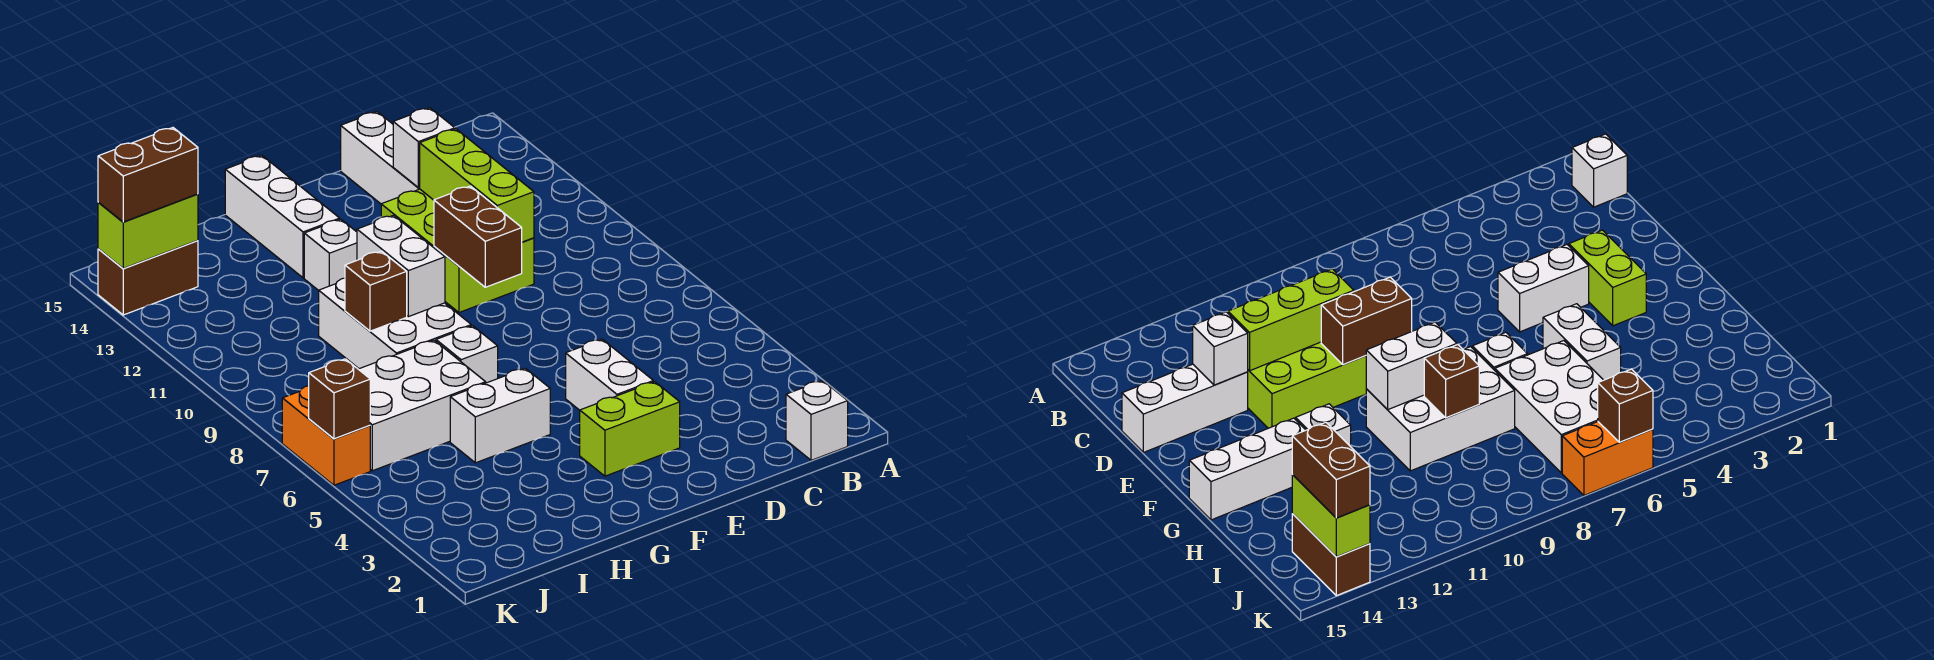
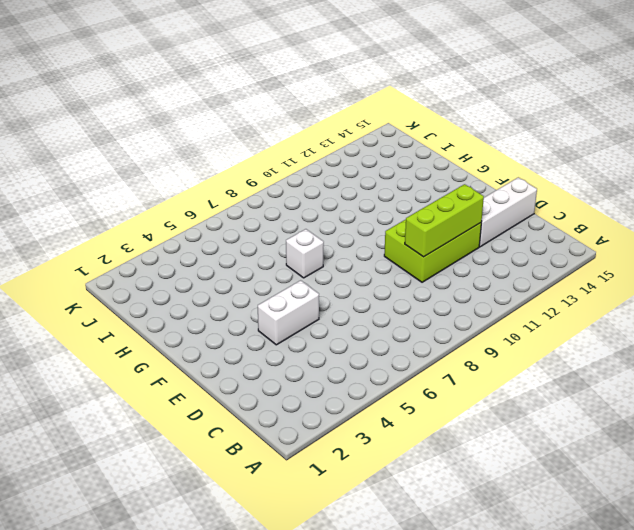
none -> white 1x1 brick [786,381,848,460]
none -> lime 1x2 brick [580,382,680,476]
none -> white 1x2 brick [450,368,550,463]

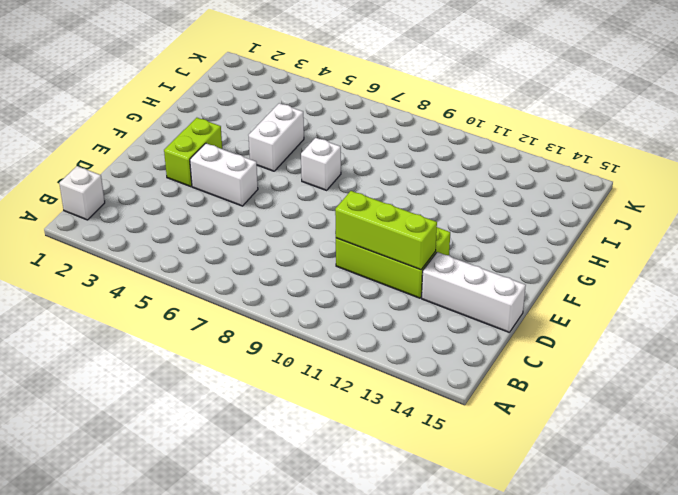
none -> white 2x3 brick [319,278,471,369]
none -> white 1x1 brick [304,219,357,291]
none -> white 1x3 brick [225,155,340,278]

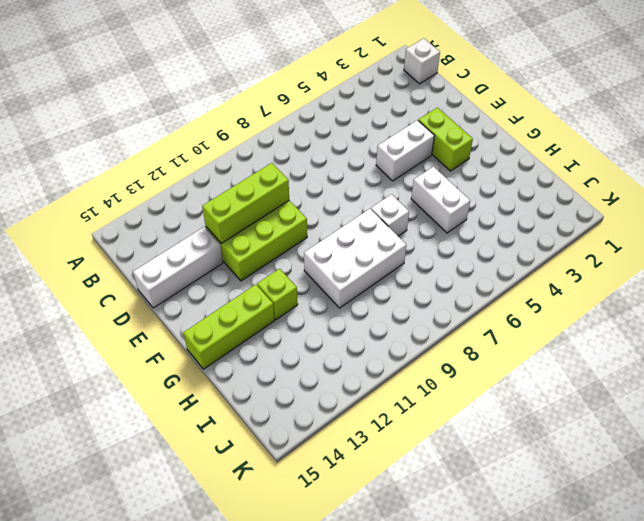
lime 1x1 brick [257,269,298,320] -> white 1x1 brick [304,219,357,291]
lime 1x3 brick [183,284,274,369] -> white 1x3 brick [225,155,340,278]
none -> white 2x3 brick [359,340,486,471]
none -> brown 1x2 brick [98,240,198,315]
none -> orange 1x2 brick [282,386,370,485]

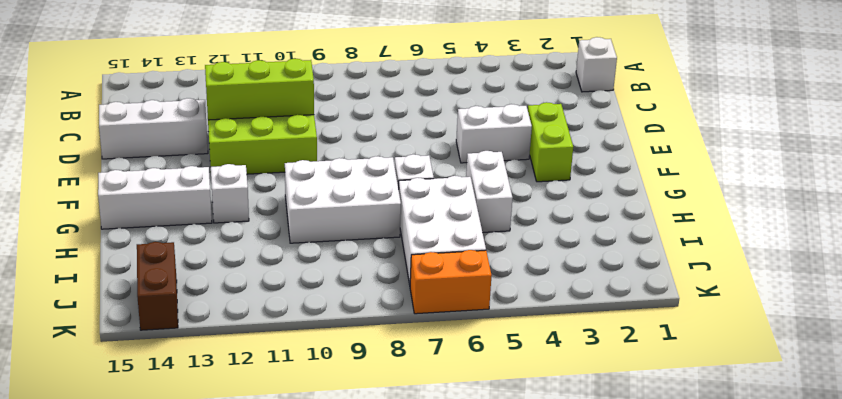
none -> white 1x1 brick [393,108,455,188]
none -> brown 1x2 brick [434,186,522,287]
none -> white 1x2 brick [357,215,445,317]

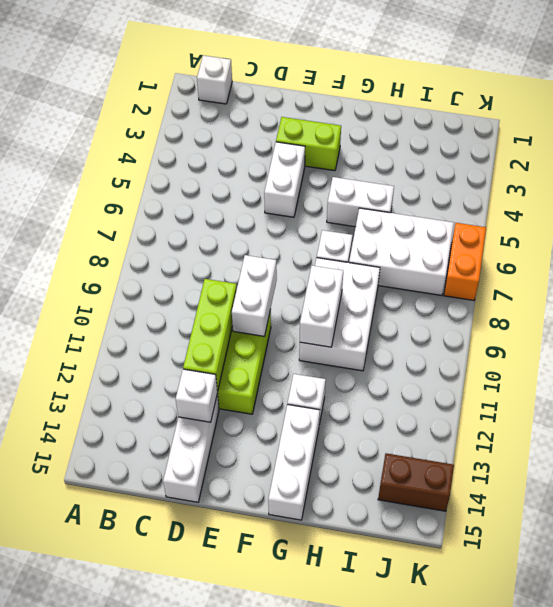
white 1x2 brick [232,255,277,337] -> brown 1x2 brick [434,186,522,287]
none -> brown 1x1 brick [345,251,407,331]
none -> lime 1x2 brick [98,194,198,268]
none -> brown 1x1 brick [309,359,370,439]

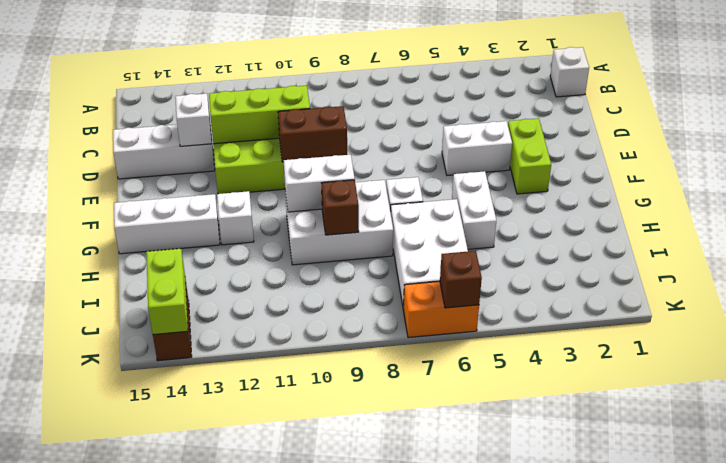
none -> brown 1x2 brick [98,128,198,222]

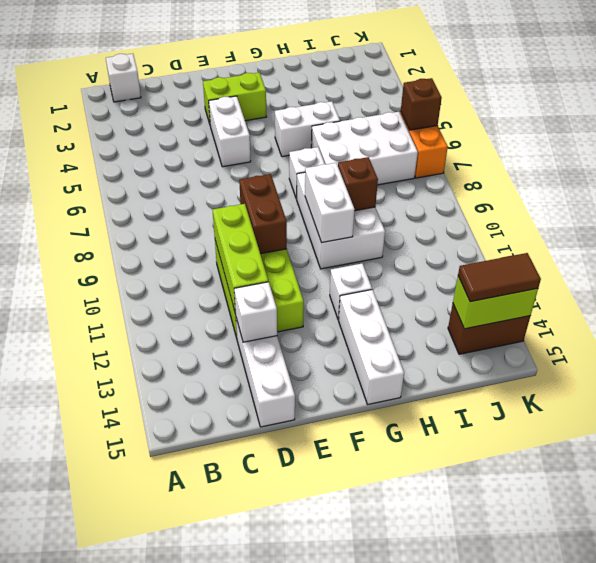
brown 1x2 tile [458,253,541,302] -> brown 1x2 brick [98,128,198,222]

